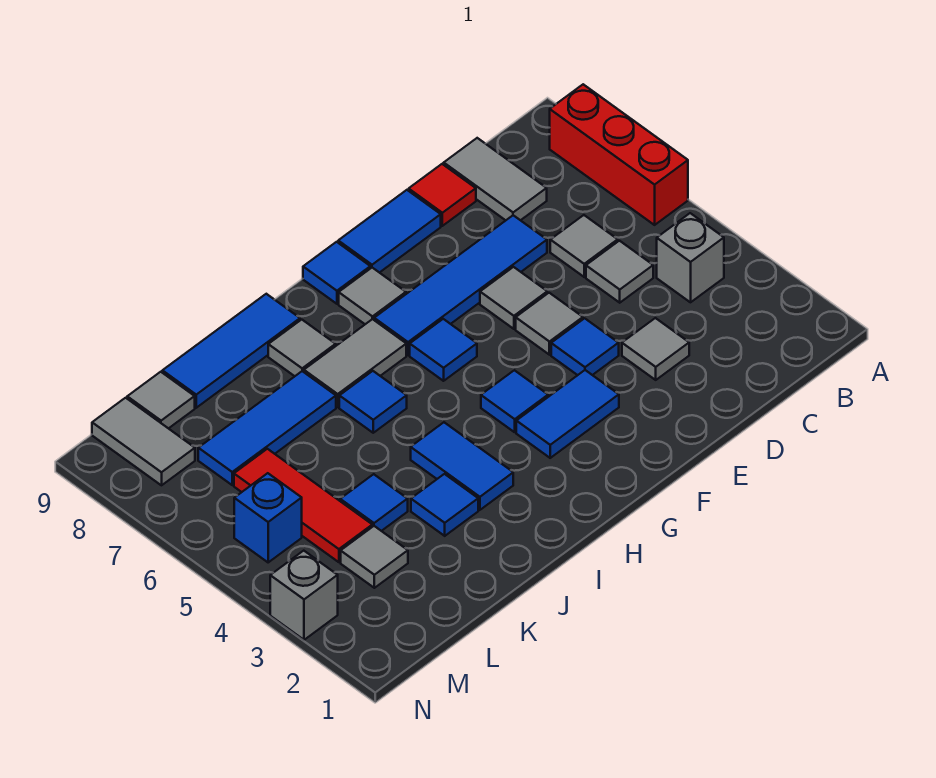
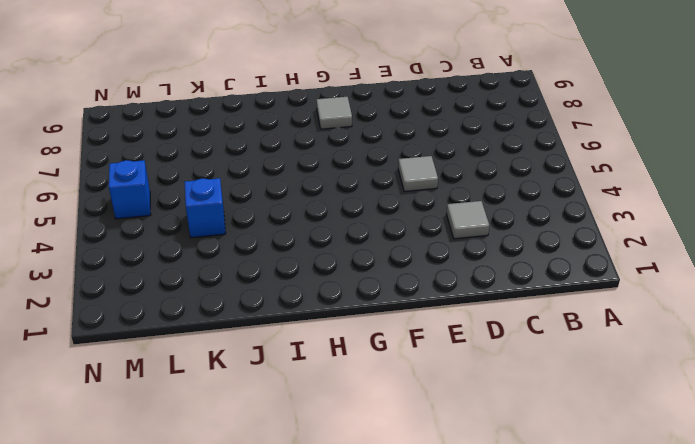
blue 1x1 brick [184,178,226,238] -> blue 1x1 tile [340,474,408,531]
none -> red 1x3 brick [550,84,688,225]
none -> grey 1x1 brick [657,213,724,302]
none -> grey 1x1 tile [586,241,653,303]
none -> grey 1x1 tile [550,215,618,277]

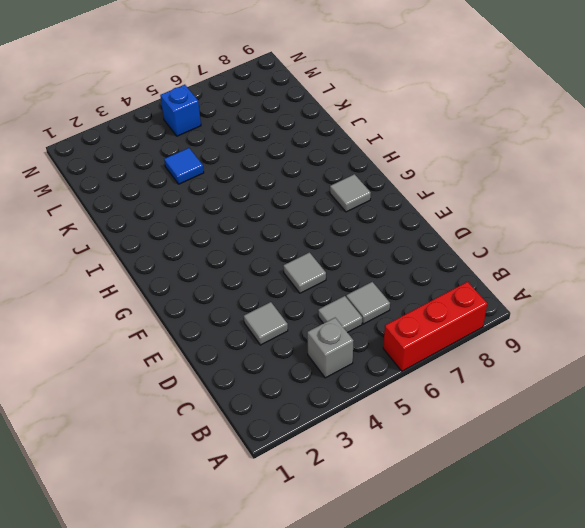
none -> grey 1x2 tile [444,138,547,220]
none -> blue 1x4 tile [374,215,547,355]
none -> red 1x1 tile [409,164,476,226]
none -> blue 1x1 tile [551,318,619,375]

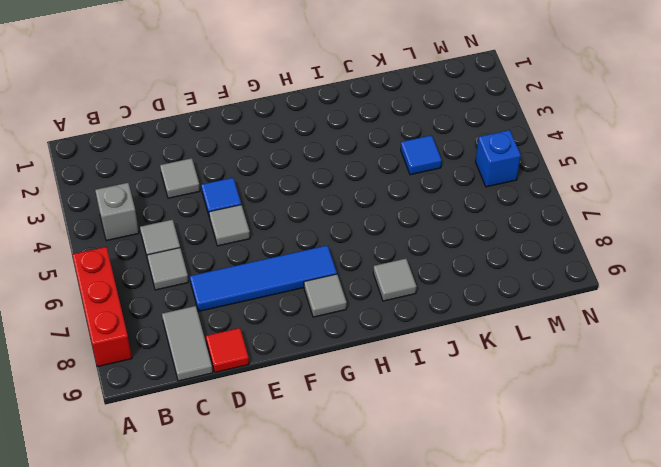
none -> grey 1x1 tile [480,267,547,329]
none -> blue 1x2 tile [338,190,441,273]
none -> blue 1x2 tile [516,370,619,458]
none -> blue 1x1 tile [481,370,548,432]

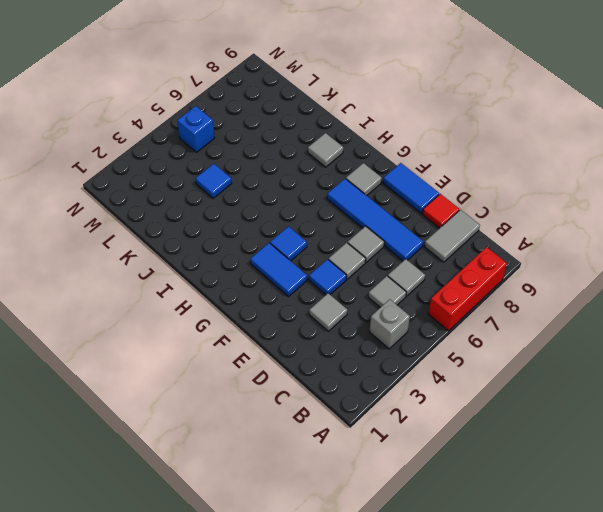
none -> blue 1x1 tile [410,319,477,381]
none -> blue 1x1 tile [303,242,370,304]
none -> grey 1x2 tile [304,319,406,407]
none -> blue 1x2 tile [411,422,513,510]

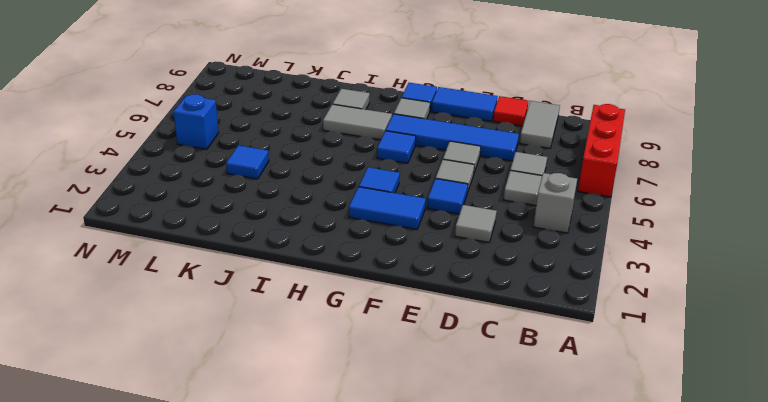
none -> blue 1x2 tile [411,422,513,510]
none -> blue 1x1 tile [339,371,407,433]
none -> blue 1x3 tile [162,294,300,408]
none -> blue 1x1 tile [411,474,478,536]

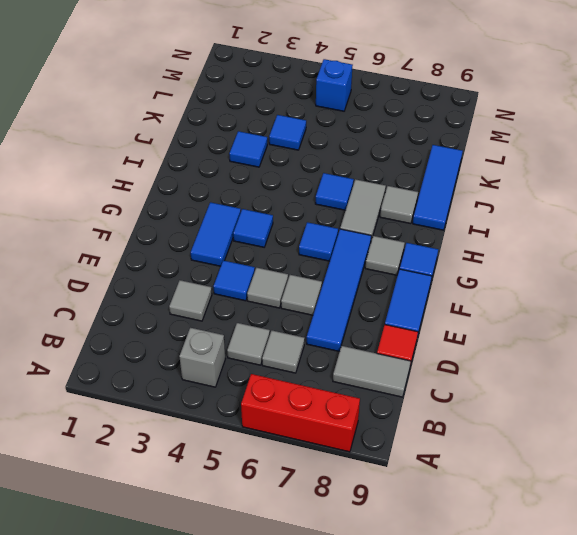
none -> blue 1x2 tile [411,422,513,510]
none -> blue 1x3 tile [198,371,336,485]
none -> grey 1x1 tile [341,526,408,588]
none -> red 1x3 tile [234,449,372,562]

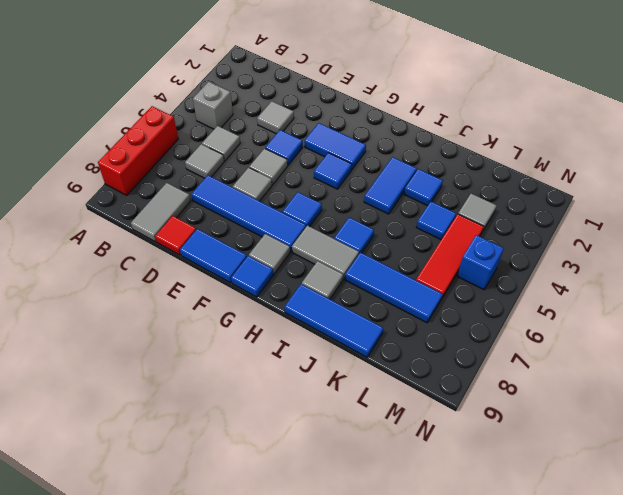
none -> grey 1x1 tile [127,372,195,429]
none -> grey 1x2 tile [92,398,195,485]
none -> grey 1x1 brick [270,551,338,640]

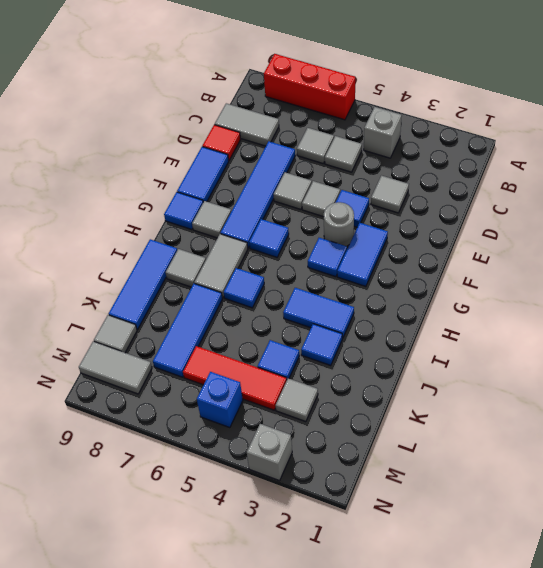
grey 1x1 round brick [324,202,354,246] -> none

